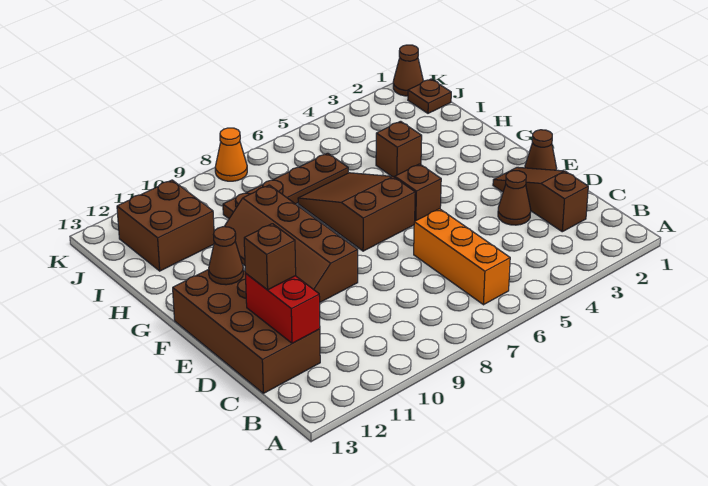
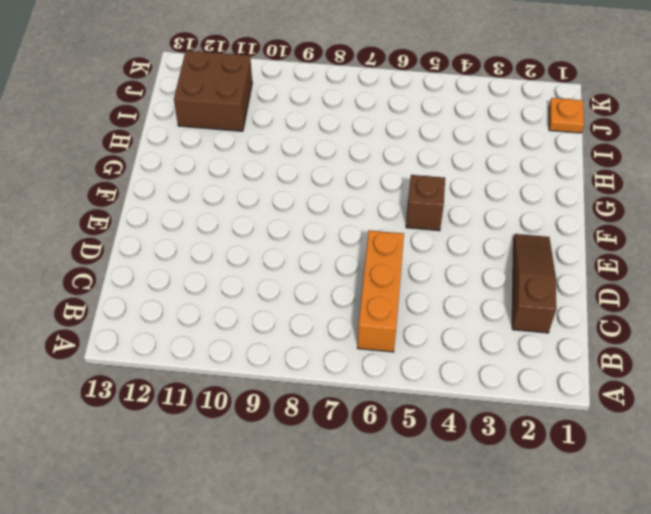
orange 1x1 plate [549,98,584,133] -> brown 1x1 plate [408,79,451,113]
none -> brown 2x4 brick [173,269,320,393]
none -> brown 1x1 cone [498,171,531,225]
none -> brown 1x1 cone [525,130,557,170]

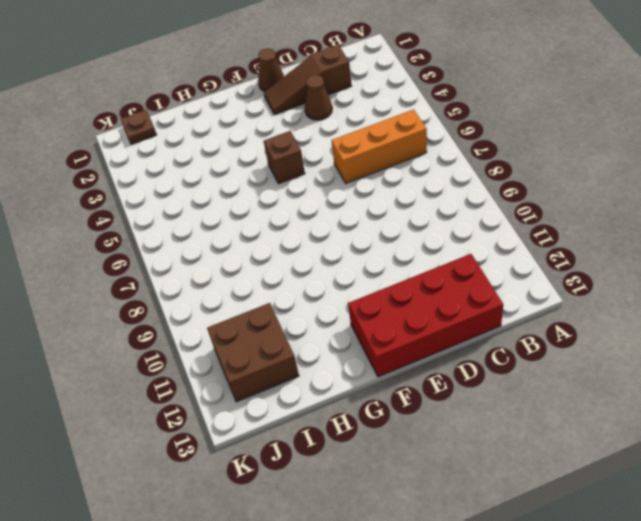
red 2x4 brick [348,254,503,377] -> brown 2x4 brick [173,269,320,393]
none -> brown 2x4 slope [224,185,358,302]
none -> brown 2x3 slope [298,173,415,251]
none -> brown 1x1 brick [376,121,422,177]

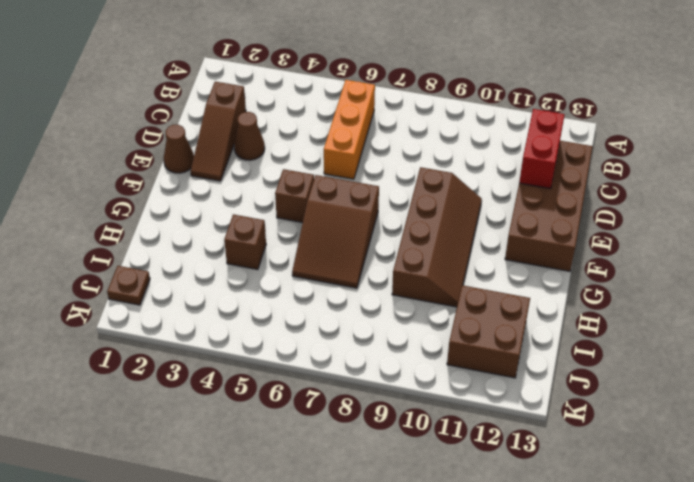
none -> brown 1x4 plate [223,153,348,219]
none -> brown 1x1 cone [393,45,423,96]
none -> orange 1x1 cone [215,128,247,181]

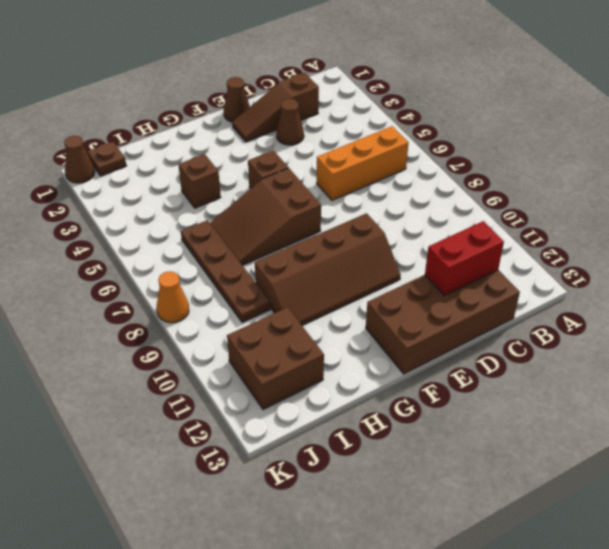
none -> brown 1x1 cone [209,227,243,285]
none -> brown 1x1 brick [244,224,296,290]

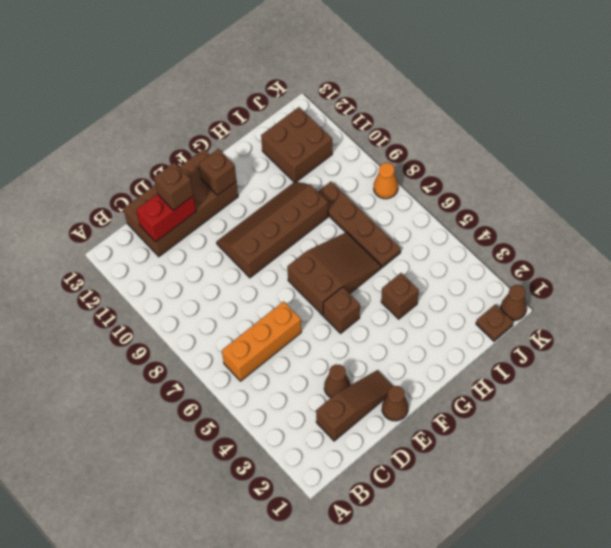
brown 1x1 brick [199,149,236,195] -> brown 1x1 cone [209,227,243,285]

